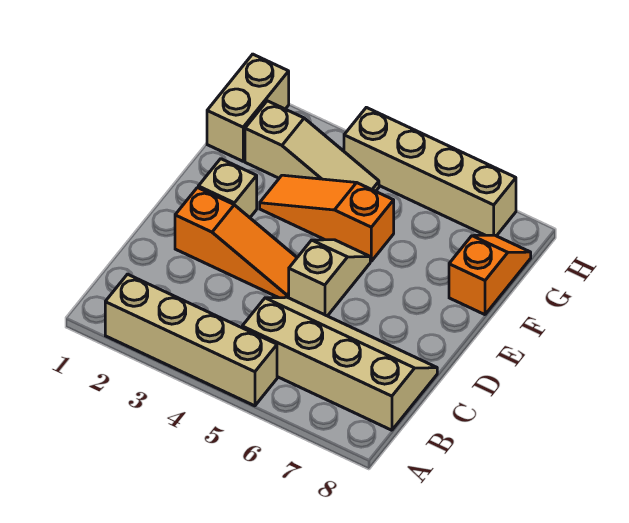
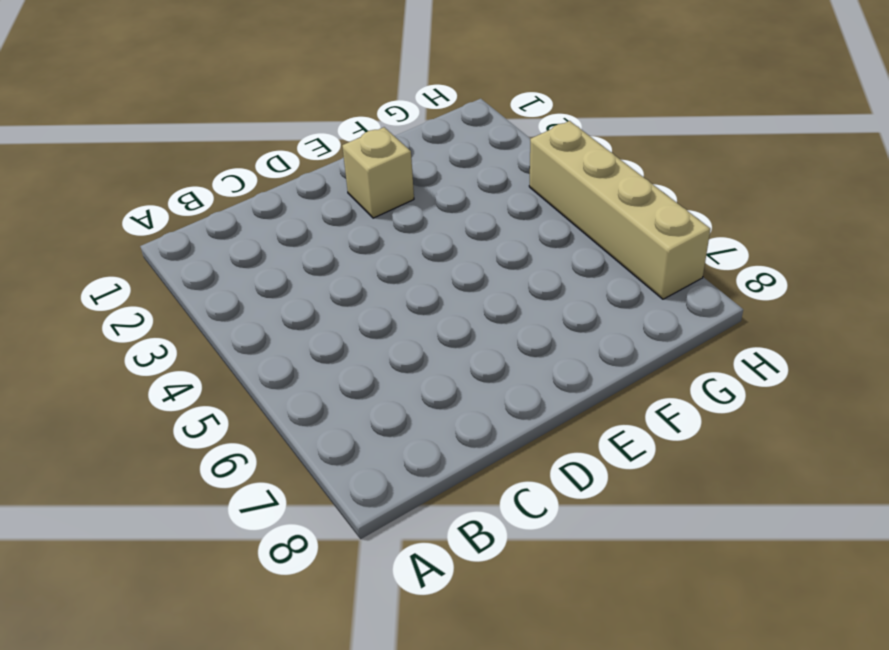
none -> tan 1x4 brick [105,274,277,406]
none -> tan 2x4 slope [242,297,437,430]

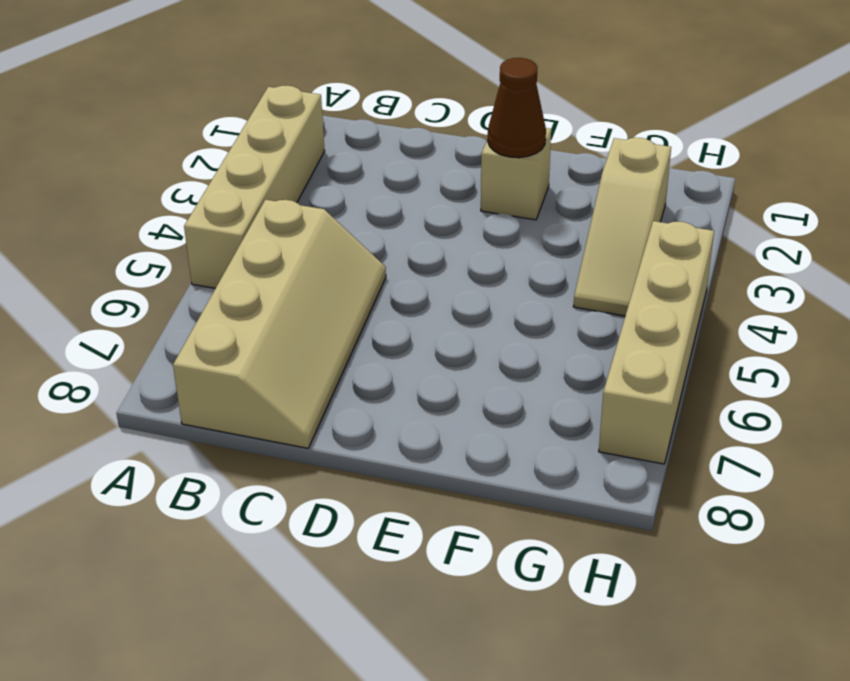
brown 1x1 cone [488,58,546,158] -> none
none -> orange 1x3 slope [175,188,297,298]
none -> tan 1x2 slope [289,240,370,316]

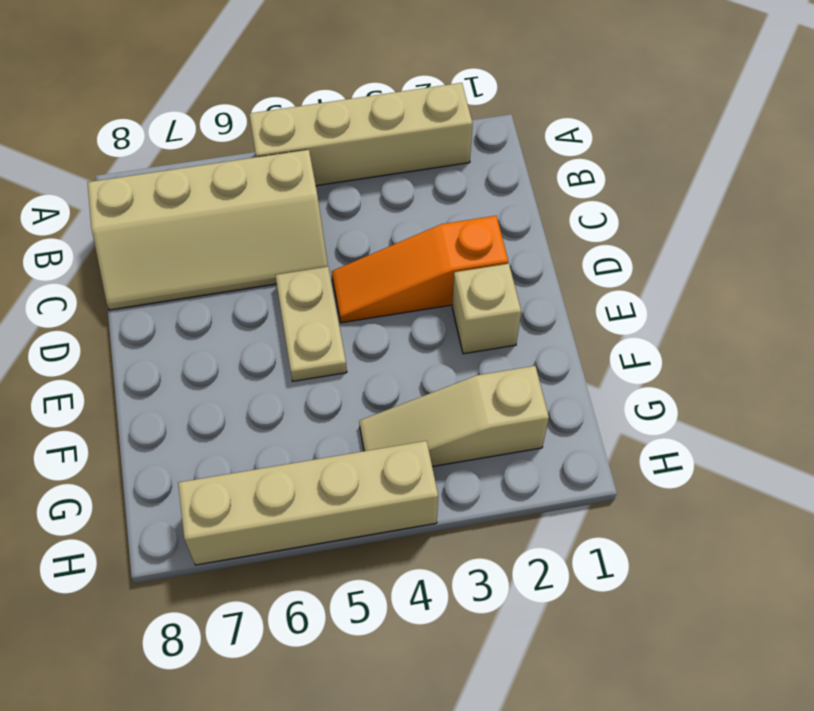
tan 1x2 plate [275,267,347,381] -> tan 1x2 slope [289,240,370,316]
none -> orange 1x3 slope [260,175,394,261]
none -> orange 1x2 slope [449,235,531,315]

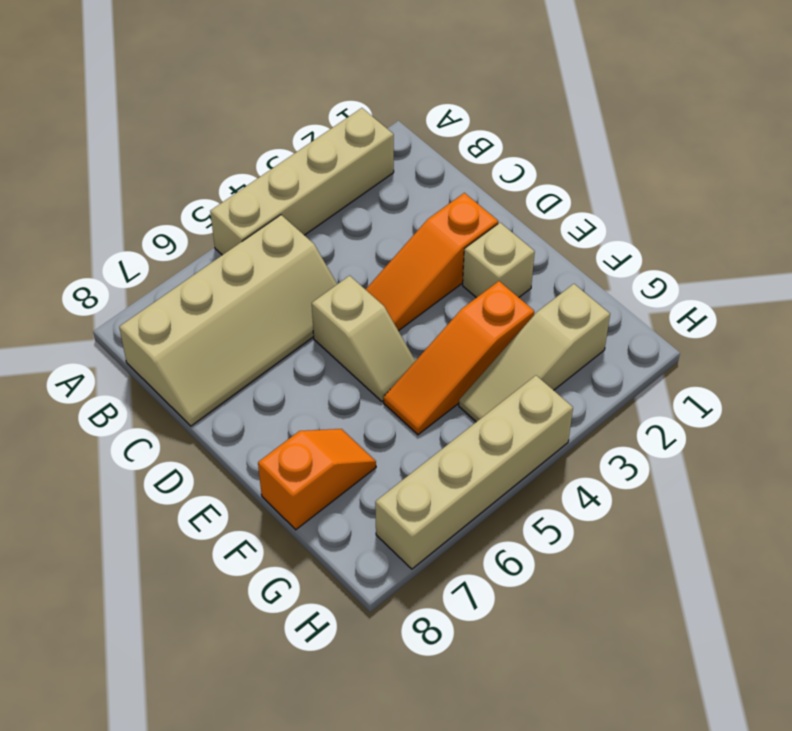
orange 1x3 slope [384,281,534,435] -> orange 1x3 slope turned to [260,175,394,261]
orange 1x2 slope [258,429,376,530] -> orange 1x2 slope turned to [449,235,531,315]
none -> tan 1x2 brick [207,54,289,161]

